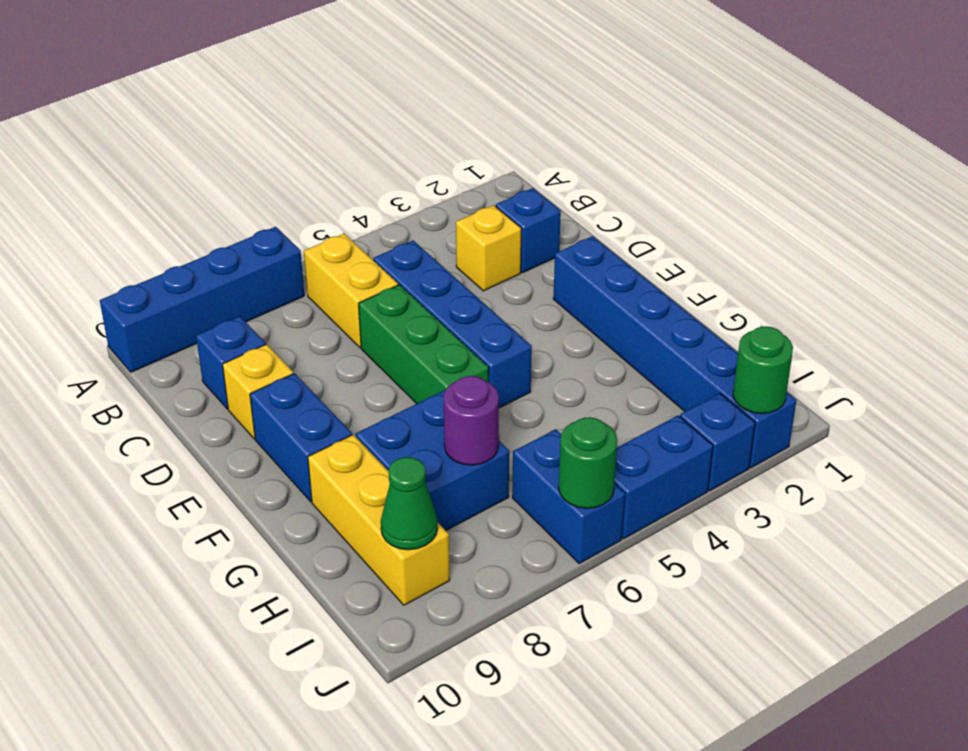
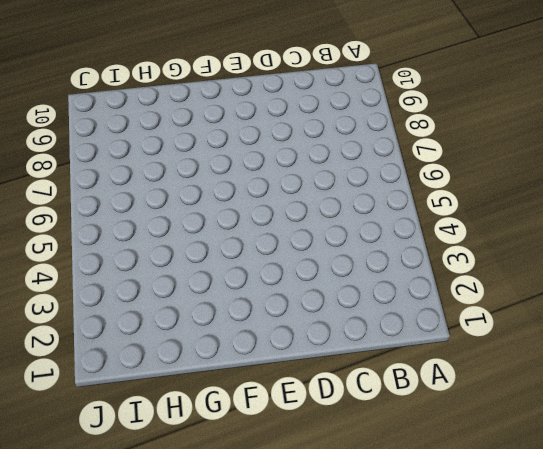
none -> blue 1x4 brick [100,227,304,372]
none -> yellow 1x2 brick [304,234,398,348]
none -> blue 1x1 brick [496,188,561,273]

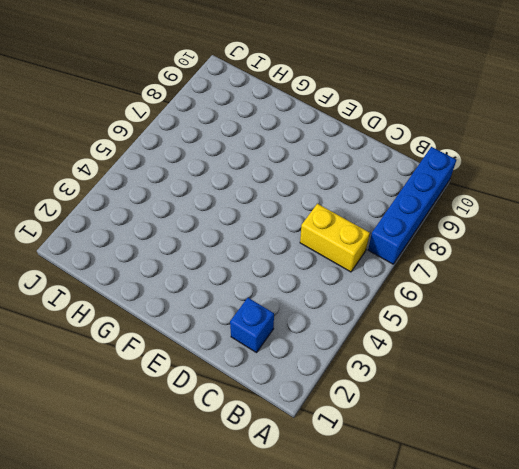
none -> yellow 1x1 brick [456,205,522,291]
none -> blue 1x4 brick [373,241,532,408]
none -> blue 1x1 brick [196,316,266,409]

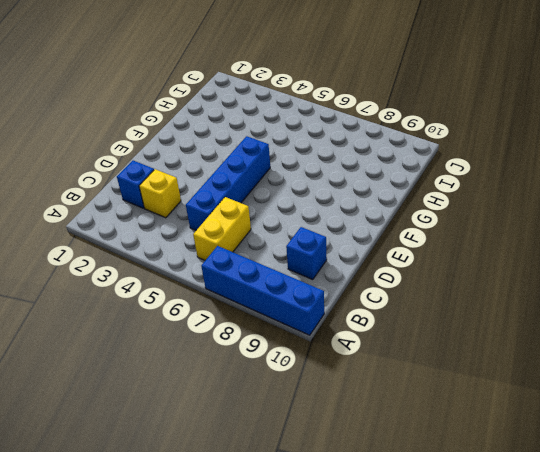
none -> green 1x3 brick [359,285,489,404]
none -> yellow 1x1 brick [223,344,293,439]
none -> blue 1x6 brick [553,236,796,468]

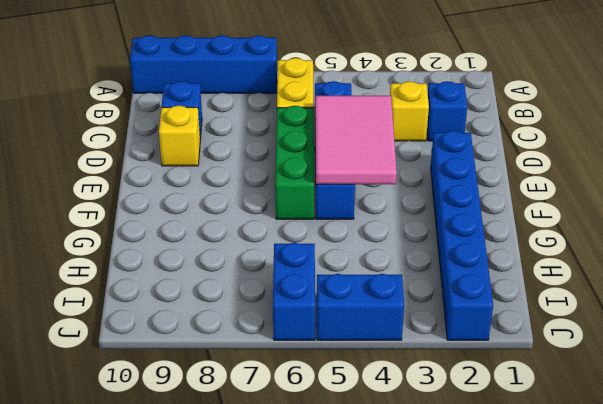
pink 2x3 tile [315,96,397,184] -> none
none -> blue 1x2 brick [250,373,352,502]
none -> blue 2x2 brick [356,390,509,530]
none -> yellow 1x3 brick [308,435,450,605]

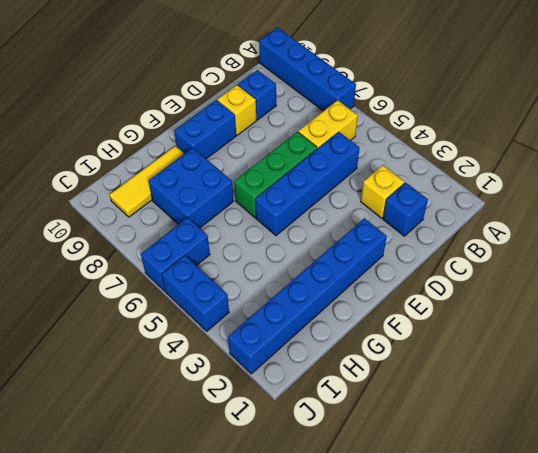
yellow 1x3 tile [109,146,185,217] -> yellow 1x3 brick [308,435,450,605]
none -> blue 1x1 brick [680,393,755,491]
none -> purple 1x1 round brick [444,376,499,465]
none -> green 1x1 cone [381,457,438,550]

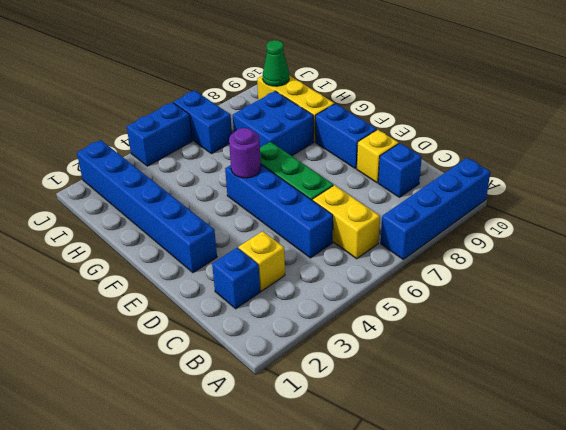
purple 1x1 round brick [229,128,261,178] -> purple 1x1 round brick moved to [444,376,499,465]
none -> blue 1x1 brick [680,393,755,491]
none -> green 1x1 round brick [733,326,793,414]
none -> green 1x1 round brick [559,417,617,508]

